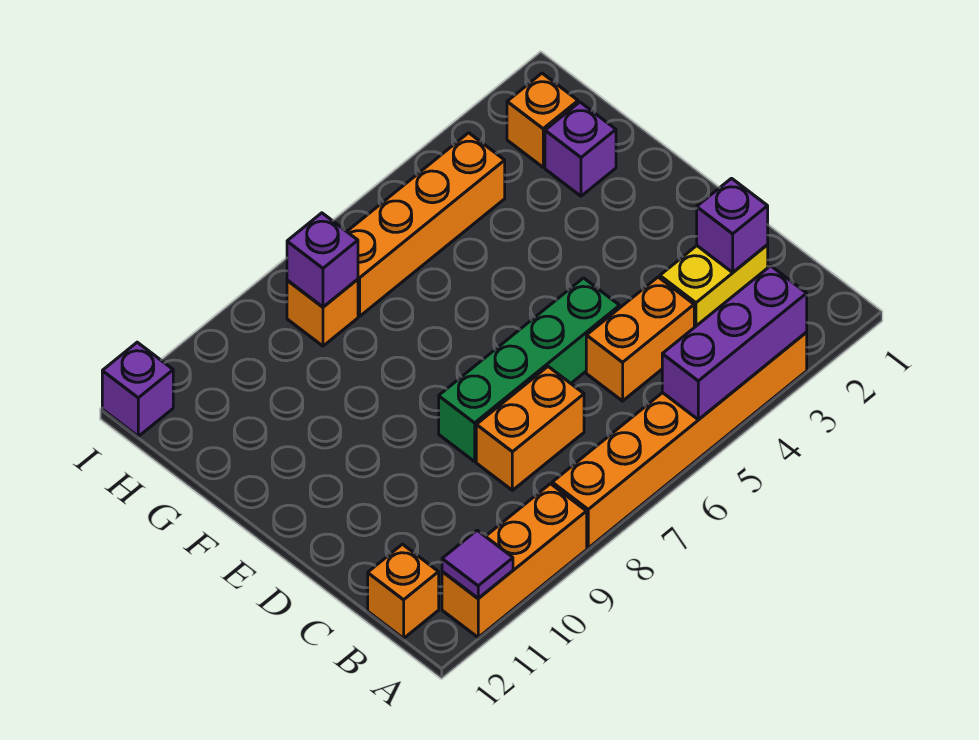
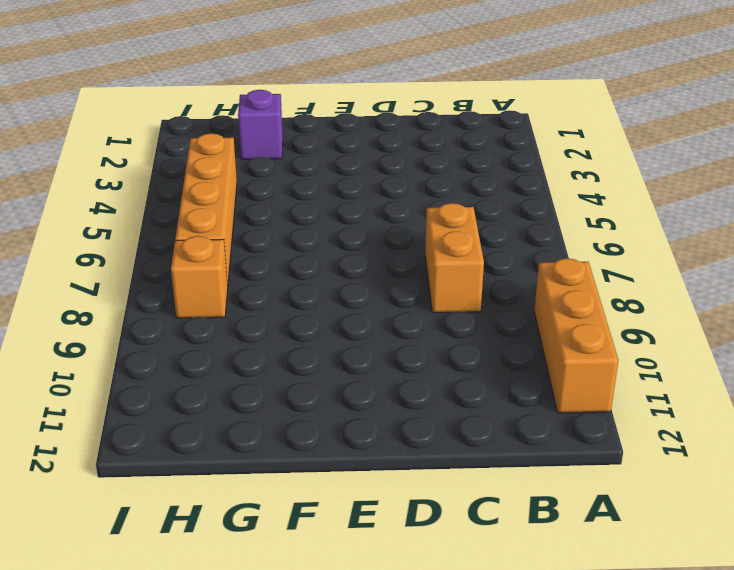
none -> orange 1x6 brick [552,332,807,548]
none -> orange 1x1 brick [368,544,439,638]
none -> yellow 1x2 brick [660,245,768,327]

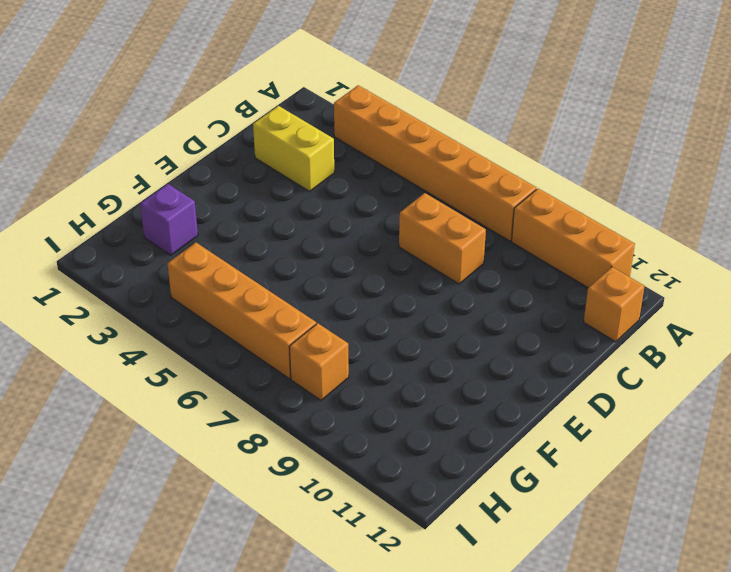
none -> orange 1x2 brick [586,277,694,401]
none -> green 1x4 brick [439,278,620,461]
none -> orange 1x1 brick [507,73,578,167]

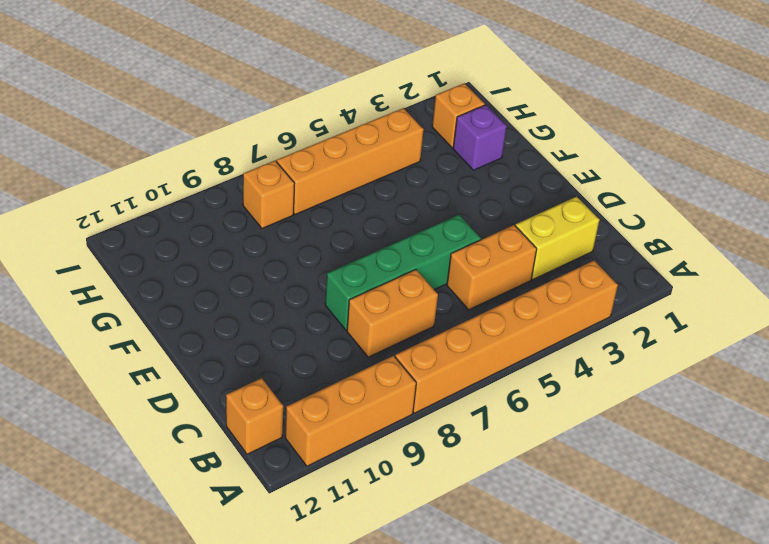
none -> purple 1x1 brick [102,342,173,436]
none -> purple 1x3 brick [662,266,807,419]
none -> purple 1x1 tile [442,530,513,598]

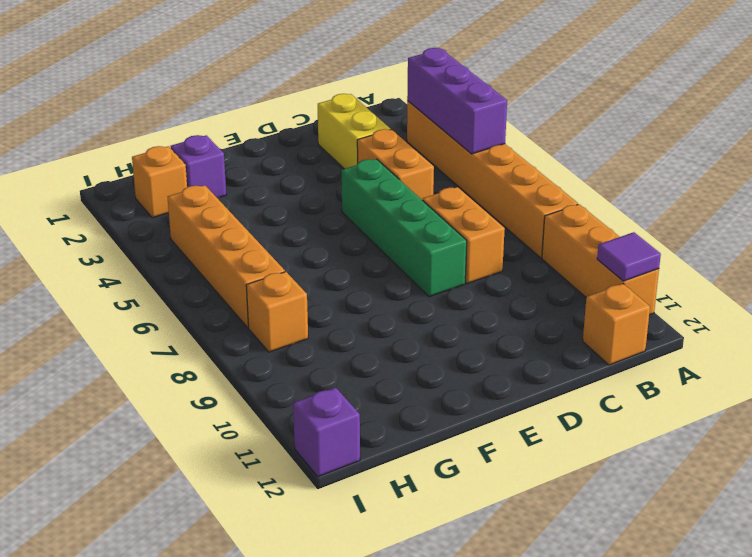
none -> purple 1x1 brick [697,178,768,272]
none -> purple 1x1 brick [287,213,358,307]

